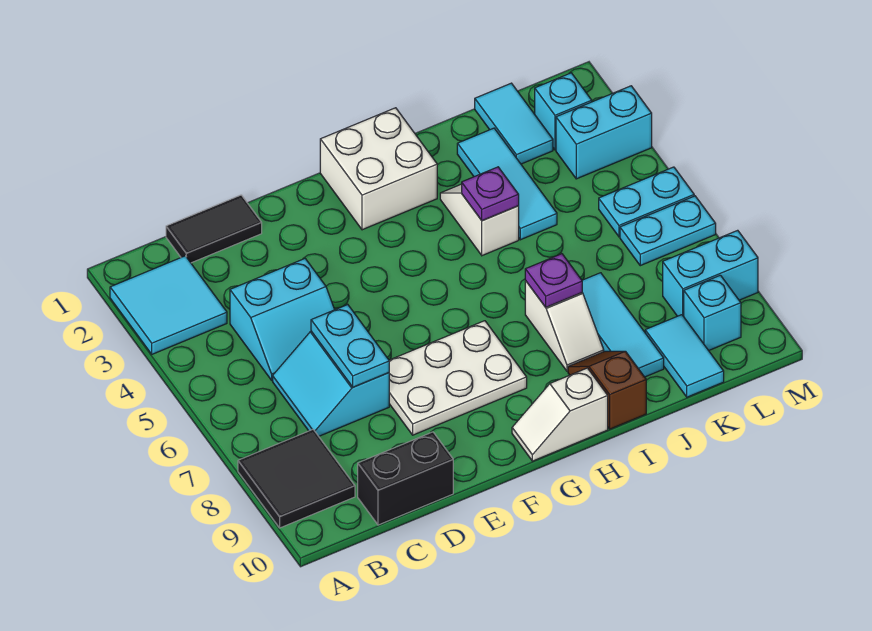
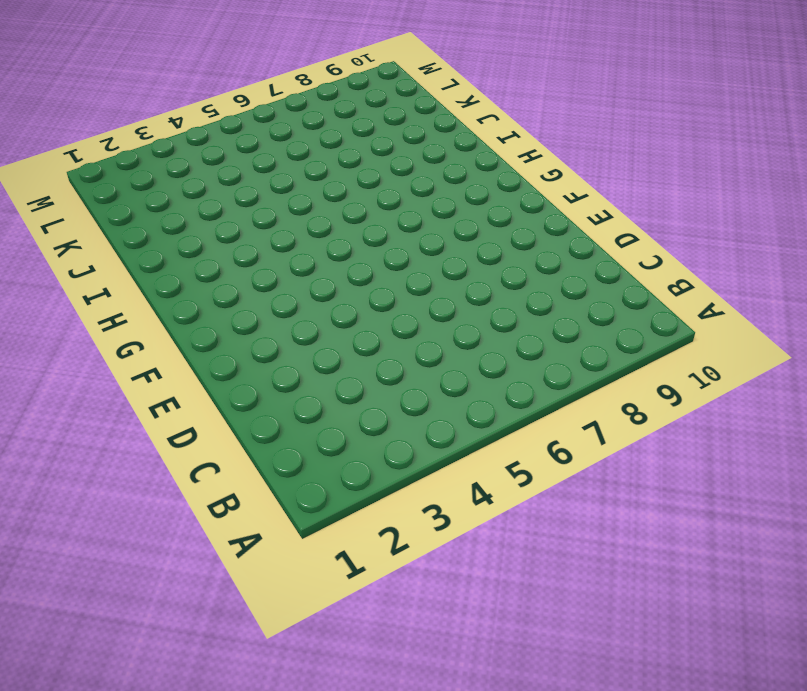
none -> cyan 2x2 tile [110,256,227,354]
none -> black 2x2 tile [238,430,355,528]
none -> black 1x2 tile [166,195,262,263]

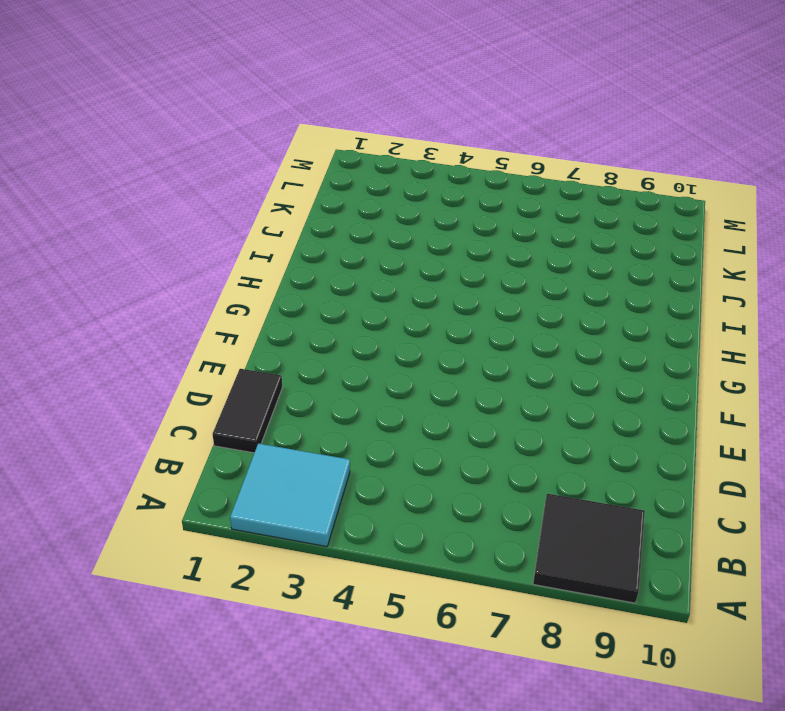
none -> cyan 2x2 slope [230,259,335,380]
none -> cyan 2x2 slope [273,331,389,436]
none -> black 1x2 brick [358,432,453,525]

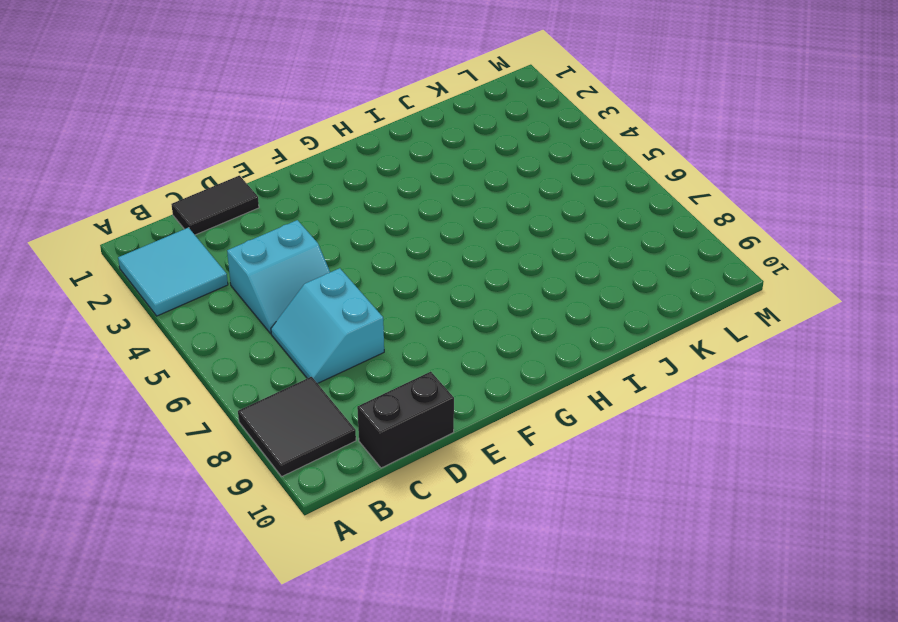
none -> white 2x3 plate [389,321,527,435]
none -> white 2x2 brick [320,108,437,230]
none -> white 1x2 slope [512,368,608,461]

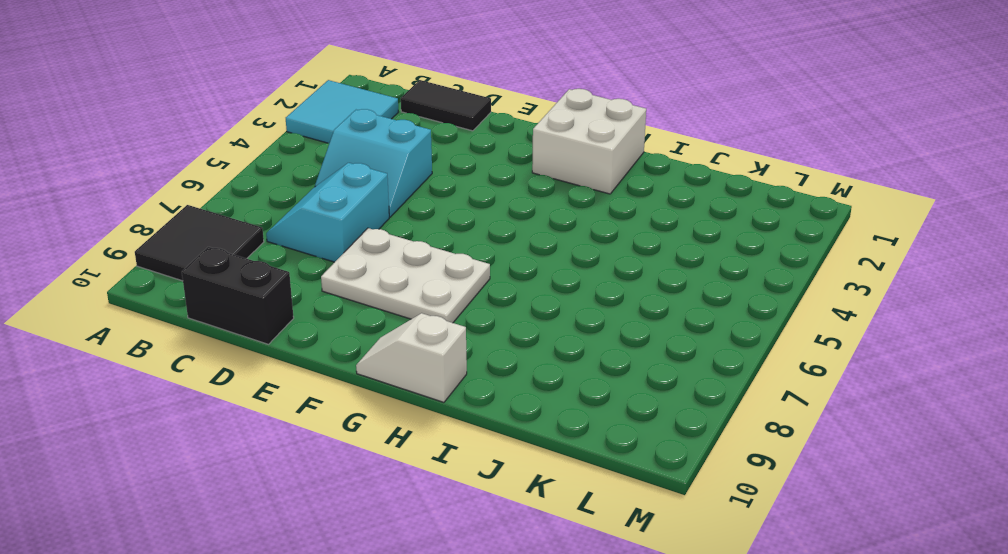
none -> white 1x2 slope [440,184,519,256]
none -> white 1x2 slope [525,281,604,371]
none -> brown 1x2 slope [568,351,646,429]

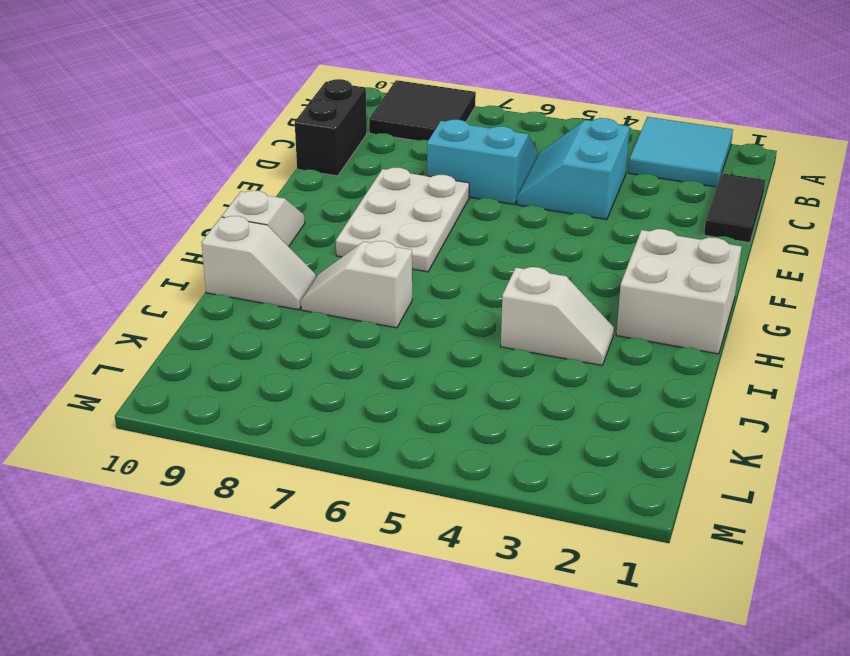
white 1x2 slope [201,216,316,310] -> brown 1x2 slope [568,351,646,429]
none -> cyan 1x3 tile [457,128,557,240]
none -> cyan 1x3 tile [582,273,664,377]
none -> cyan 1x2 tile [475,83,553,164]

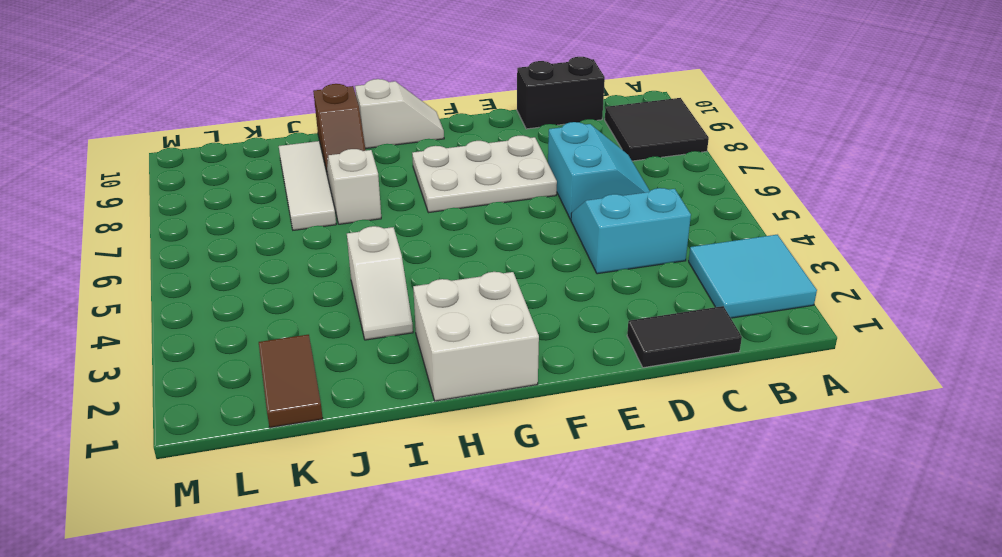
white 1x3 tile [279,141,336,230] -> cyan 1x3 tile [582,273,664,377]
brown 1x2 tile [259,335,323,428] -> cyan 1x2 tile [475,83,553,164]
none -> cyan 1x3 tile [457,128,557,240]
none -> cyan 1x2 tile [645,315,724,397]
none -> cyan 1x1 brick [535,73,592,150]

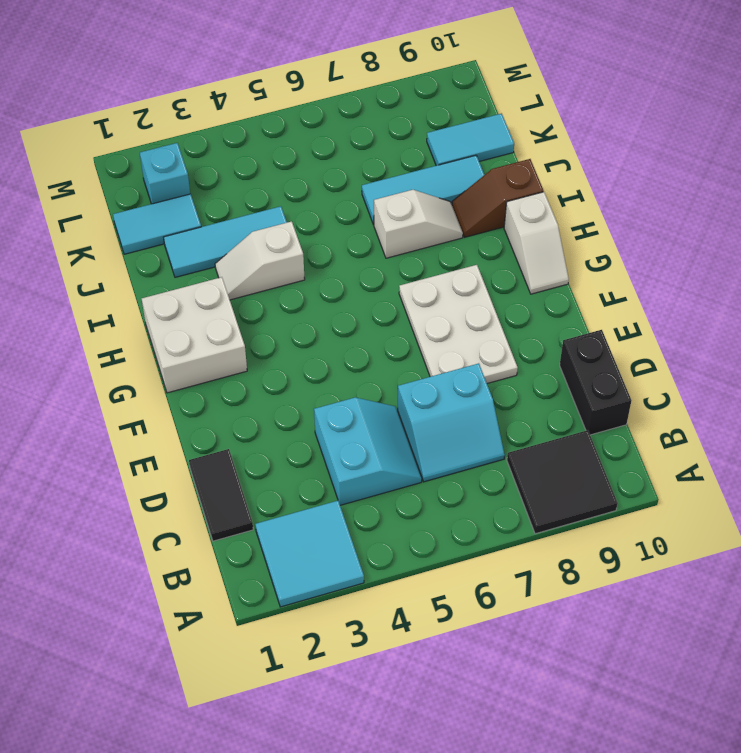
none -> cyan 1x2 brick [556,86,652,179]
none -> cyan 1x2 plate [599,167,694,237]
none -> cyan 1x2 plate [620,196,716,266]

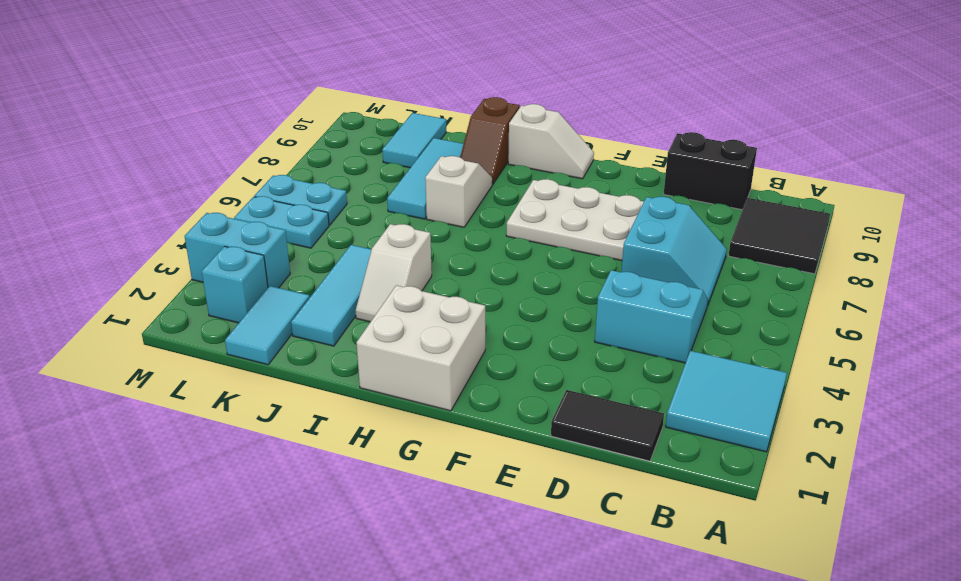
none -> cyan 1x2 brick [663,230,758,316]
none -> cyan 1x1 brick [684,275,741,351]
none -> cyan 1x2 plate [311,305,389,387]

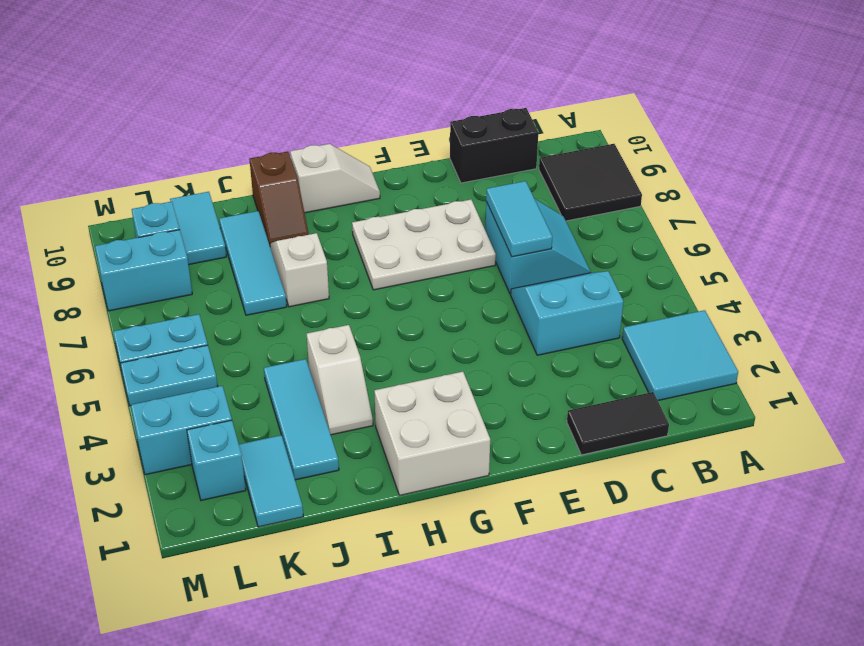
cyan 1x2 tile [486,181,552,257] -> cyan 1x2 plate [311,305,389,387]
none -> purple 1x1 plate [462,167,519,221]
none -> purple 1x1 plate [525,254,582,307]

